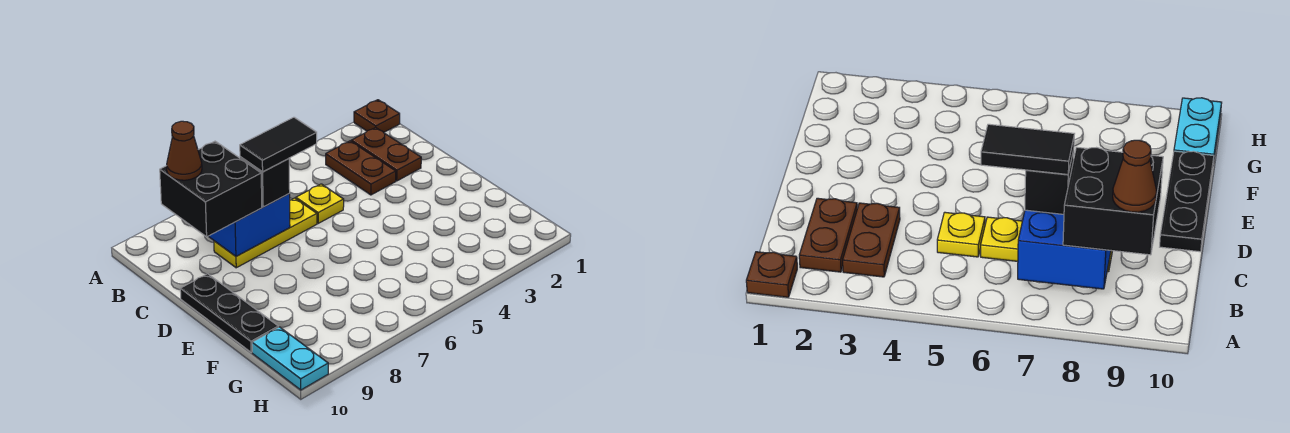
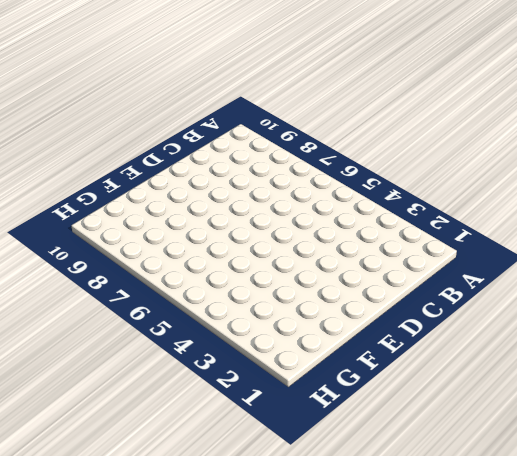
none -> brown 1x1 plate [354,100,400,132]
none -> brown 1x2 plate [351,128,421,181]
none -> brown 1x2 plate [326,141,396,195]

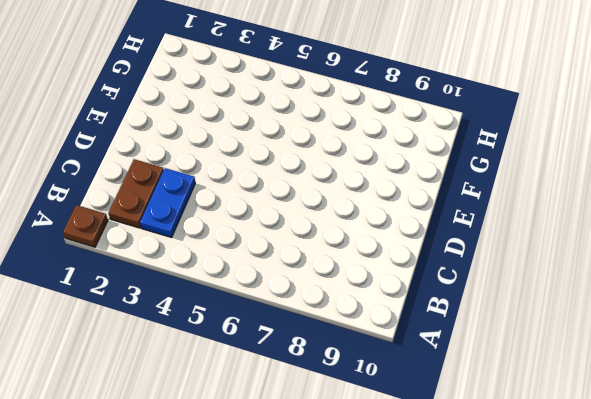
blue 1x2 plate [140,168,195,237] -> brown 1x2 plate [326,141,396,195]
none -> yellow 1x1 plate [296,184,344,223]
none -> yellow 1x3 plate [214,198,317,268]
none -> black 1x3 plate [180,274,278,352]

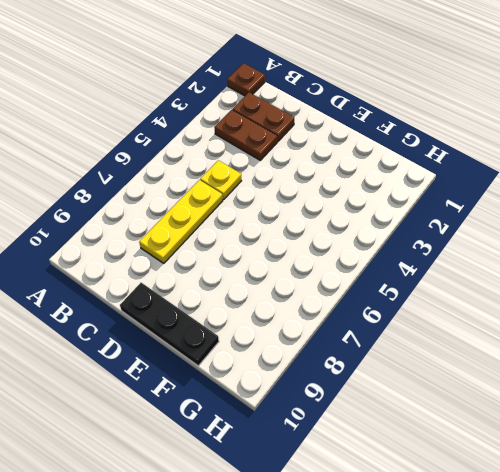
none -> cyan 1x2 plate [252,327,328,390]
none -> blue 2x2 brick [208,194,290,256]
none -> black 2x2 brick [160,141,262,237]

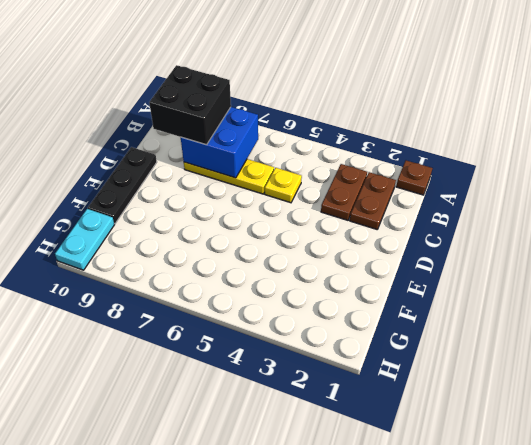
none -> black 1x1 brick [240,157,290,207]
none -> brown 1x1 cone [167,121,202,180]
none -> black 1x2 tile [240,117,317,172]

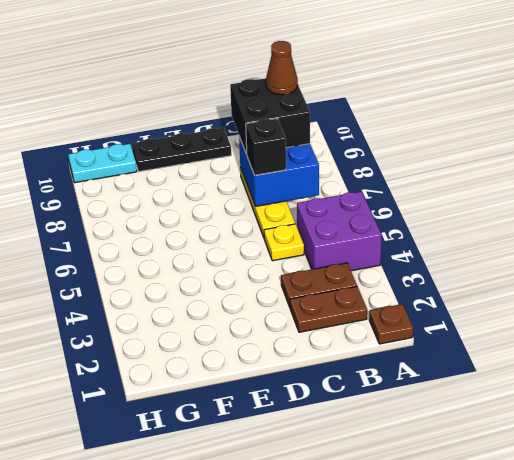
purple 2x2 brick [297,191,382,271] -> none
none -> black 1x2 tile [240,117,317,172]

